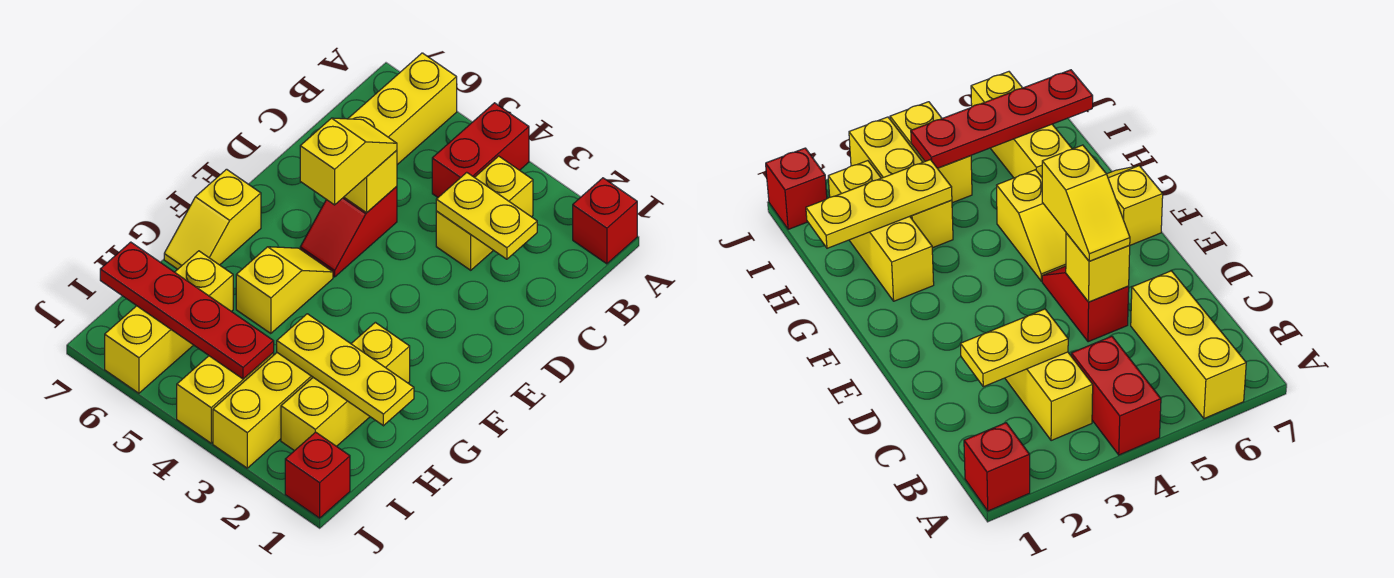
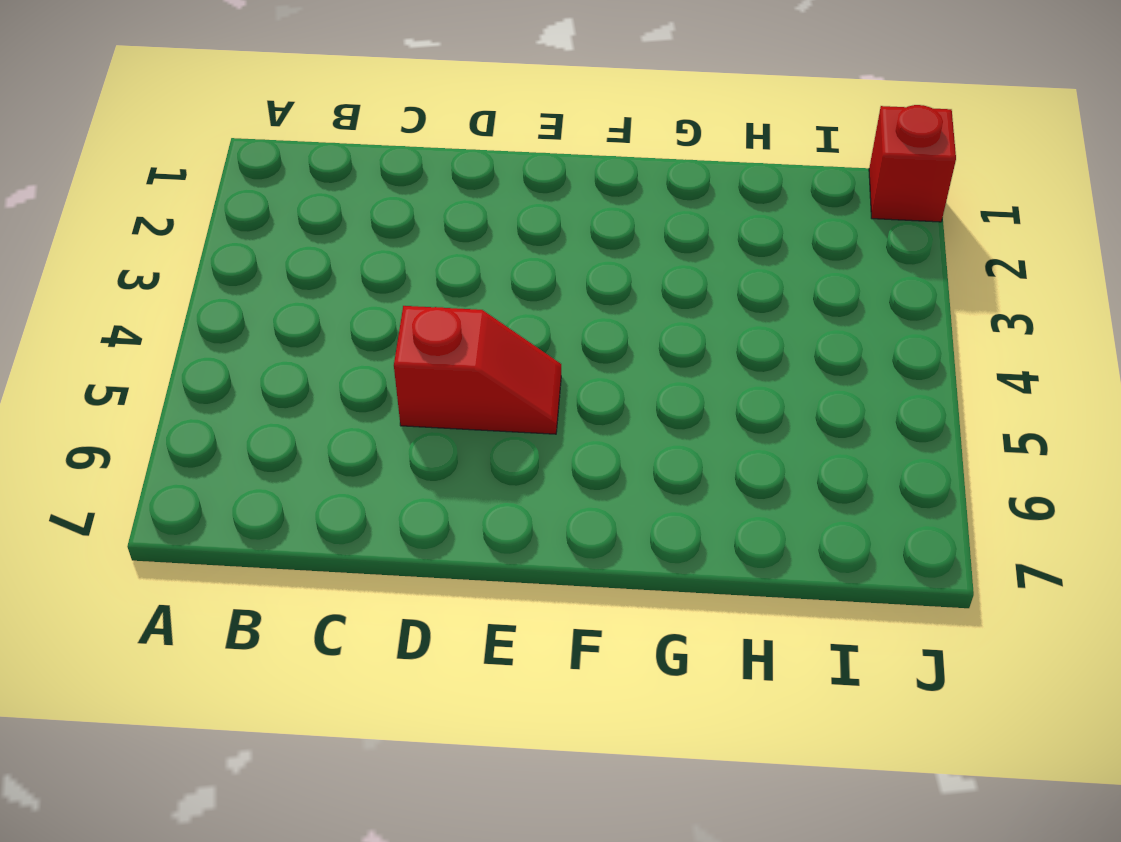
none -> red 1x1 brick [573,178,637,264]
none -> red 1x2 brick [432,103,529,197]
none -> yellow 1x3 brick [348,53,457,165]

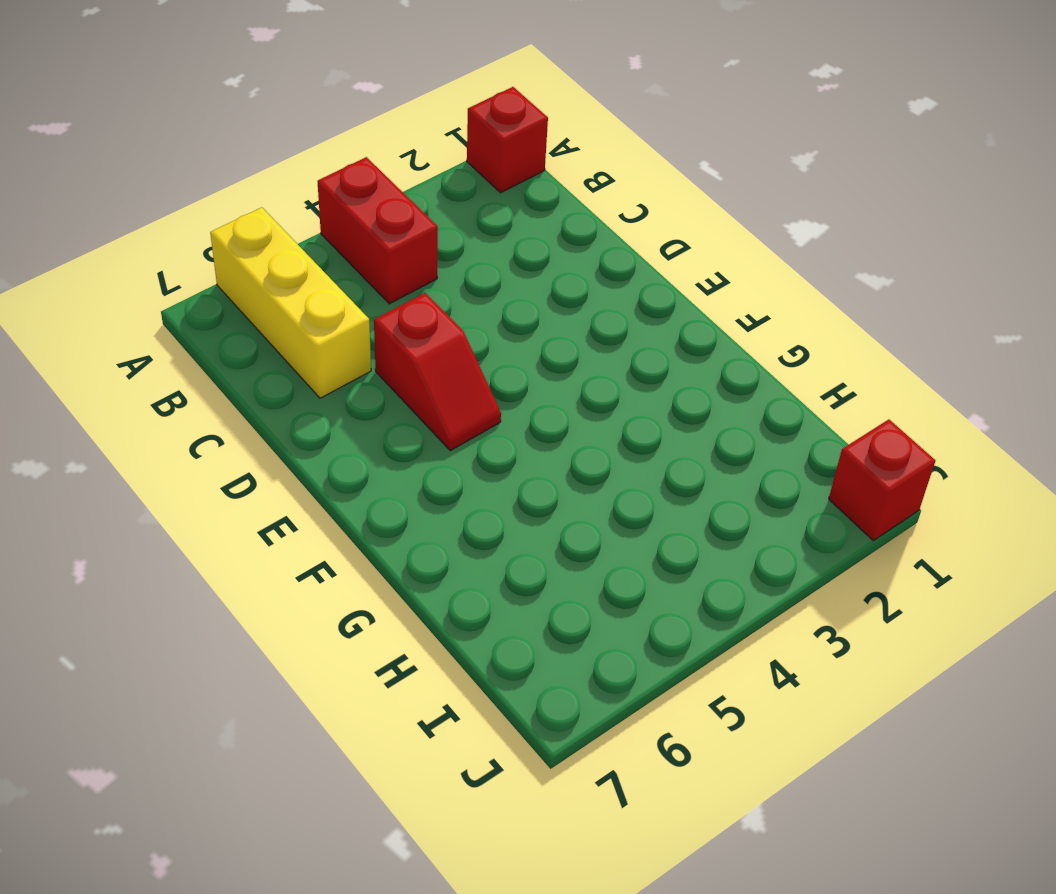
none -> yellow 1x2 brick [436,156,533,270]
none -> yellow 1x2 slope [236,247,333,334]
none -> yellow 1x2 slope [164,169,261,269]

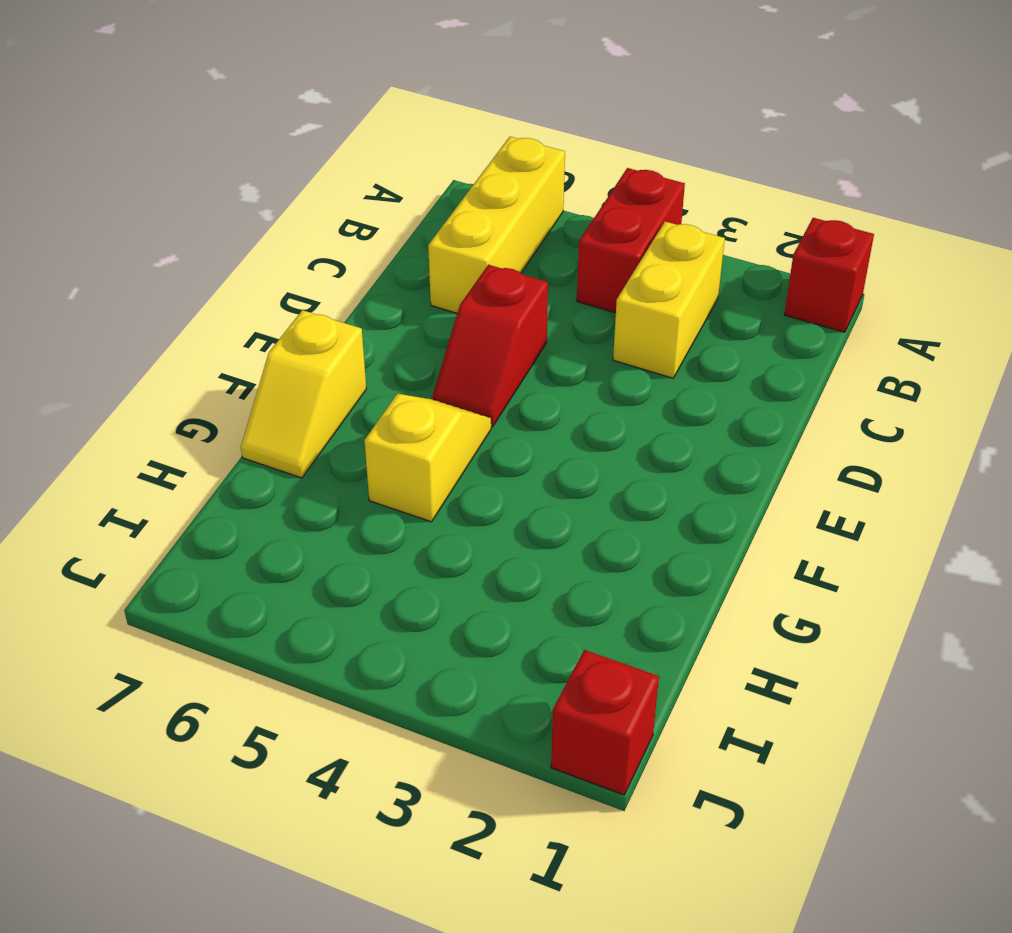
none -> yellow 1x3 brick [281,322,410,451]
none -> yellow 1x3 brick [213,353,313,468]
none -> yellow 1x3 brick [105,251,233,393]

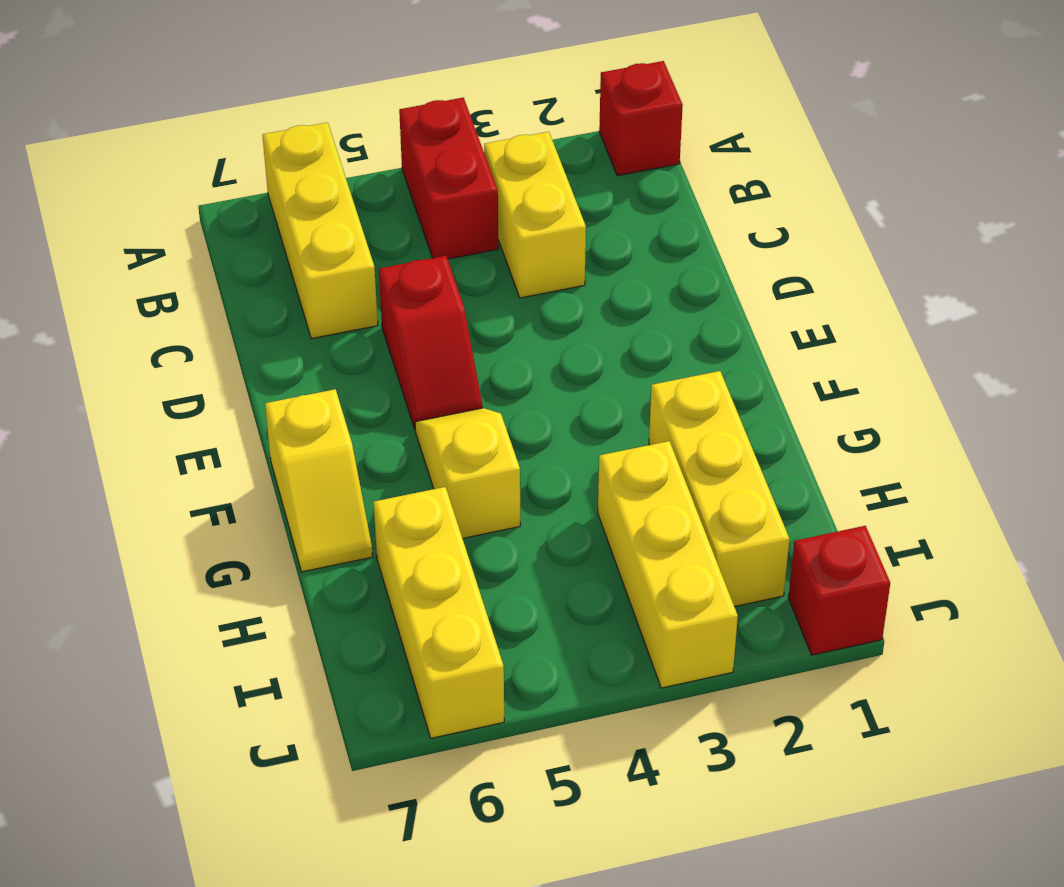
none -> yellow 1x2 brick [177,353,274,443]
none -> yellow 1x2 plate [436,172,537,259]
none -> yellow 1x1 brick [344,150,397,213]

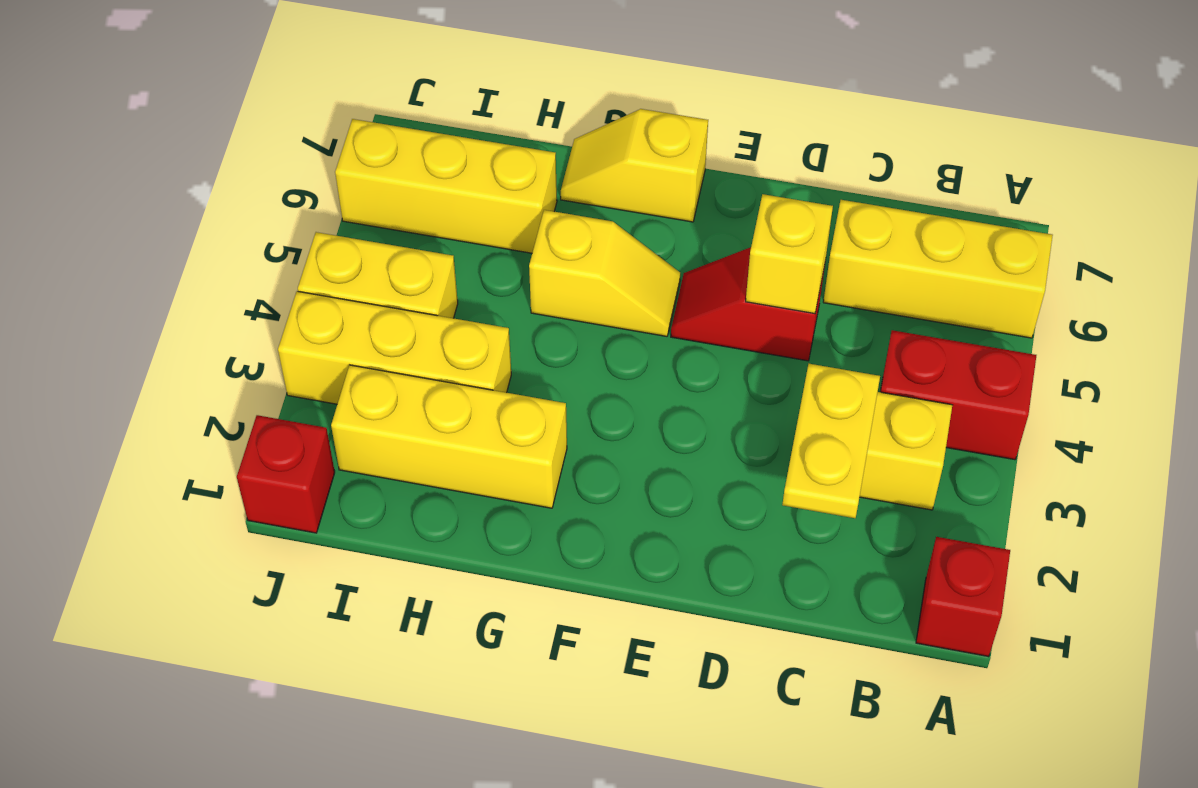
none -> yellow 1x3 plate [277,314,414,426]
none -> red 1x4 plate [100,242,274,379]
none -> yellow 1x2 slope [300,118,397,205]

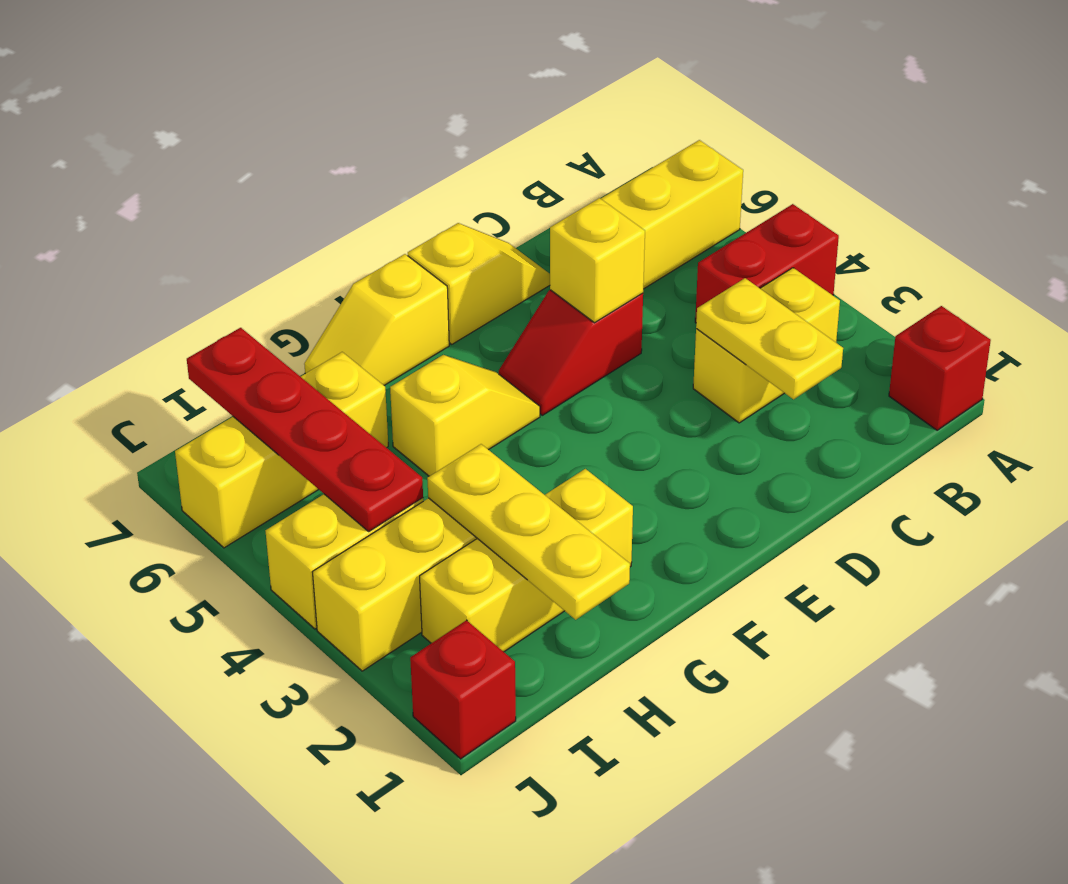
yellow 1x2 slope [408,223,550,344] -> yellow 1x2 slope moved to [300,118,397,205]

